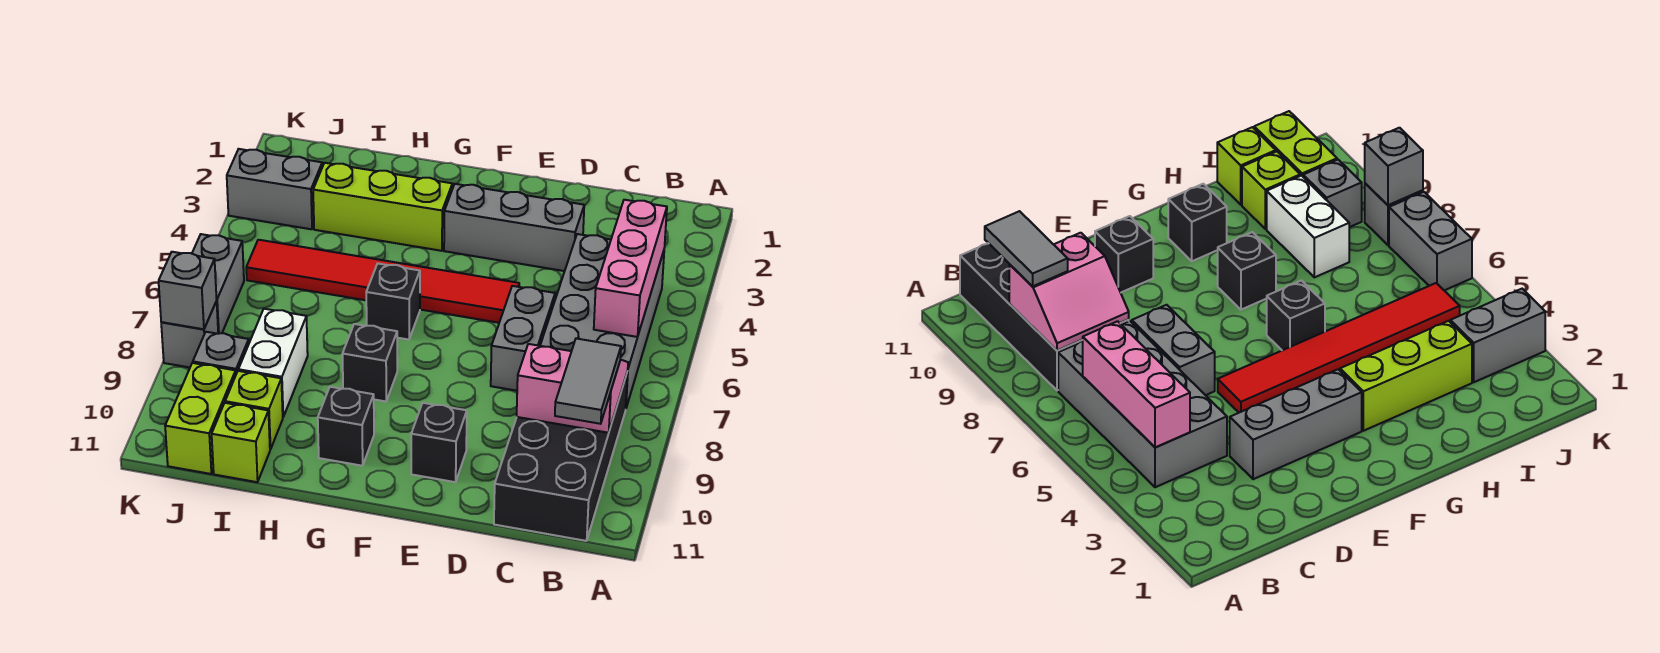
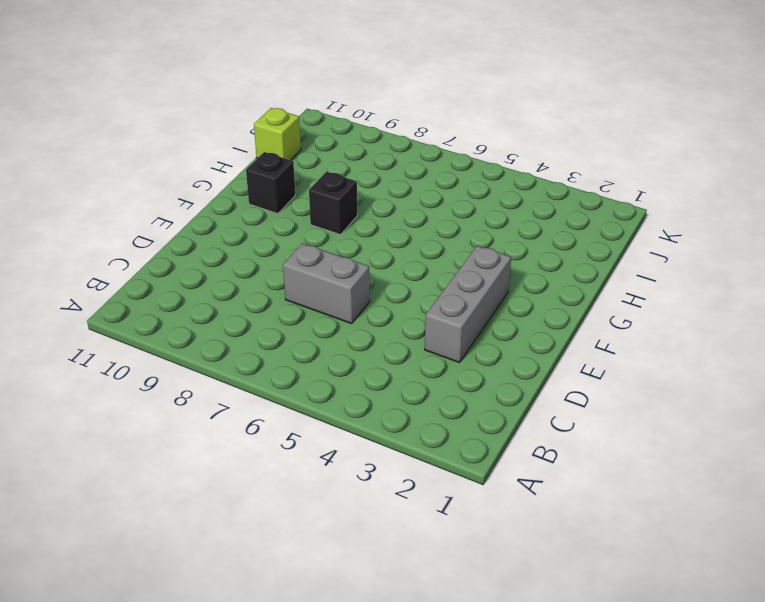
none -> grey 2x4 brick [540,234,664,408]
none -> black 2x4 brick [494,371,628,541]
none -> red 1x6 tile [246,240,519,323]

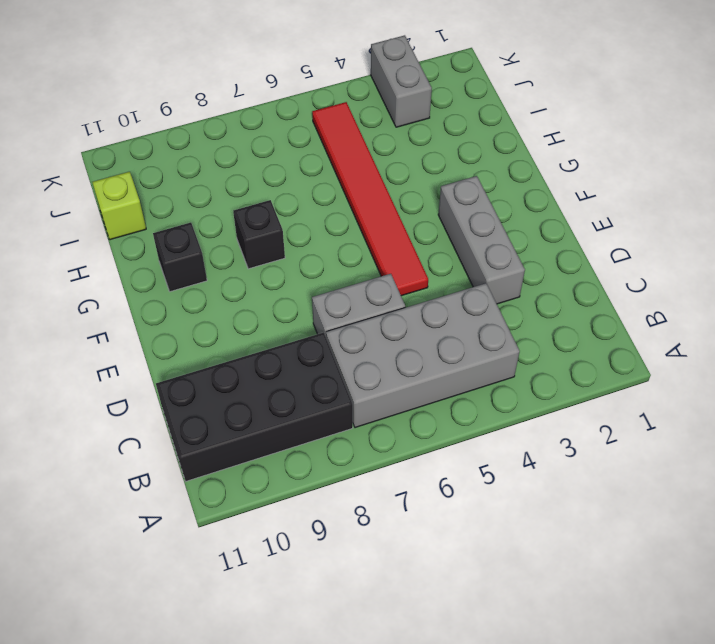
none -> black 1x1 brick [411,403,467,482]
none -> lime 1x3 brick [313,163,452,251]
none -> black 1x1 brick [366,264,420,340]

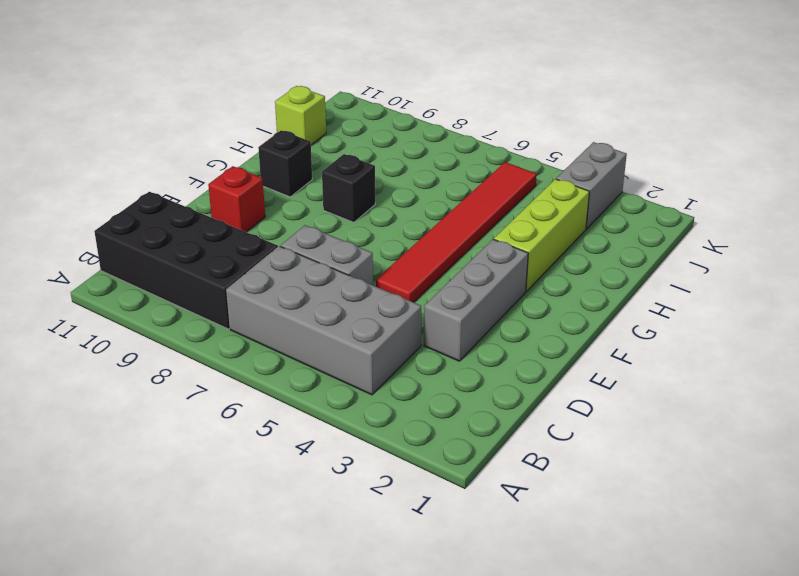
red 1x1 brick [208,166,265,232] -> black 1x1 brick [411,403,467,482]
none -> black 1x1 brick [366,264,420,340]
none -> white 1x2 brick [238,309,308,417]
none -> lime 1x1 brick [225,371,283,449]

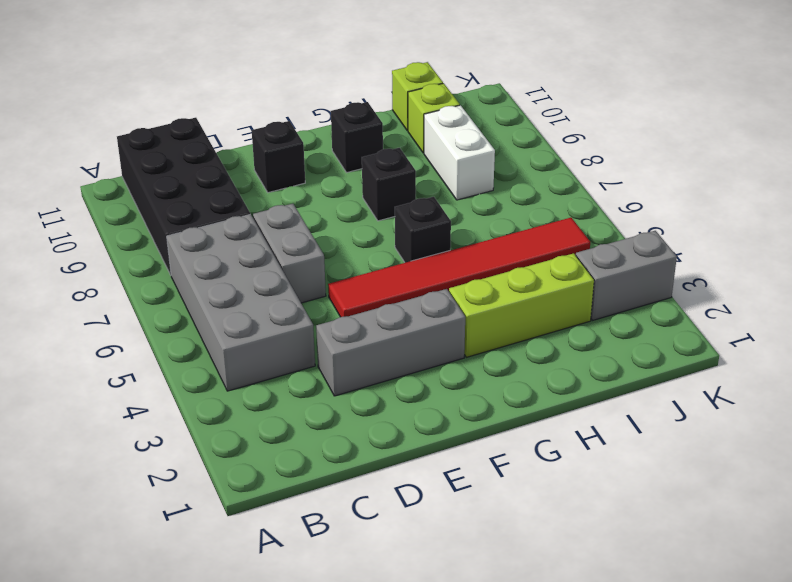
none -> grey 1x1 brick [193,332,249,373]
none -> lime 1x2 brick [165,363,236,474]
none -> grey 1x2 brick [192,234,244,334]

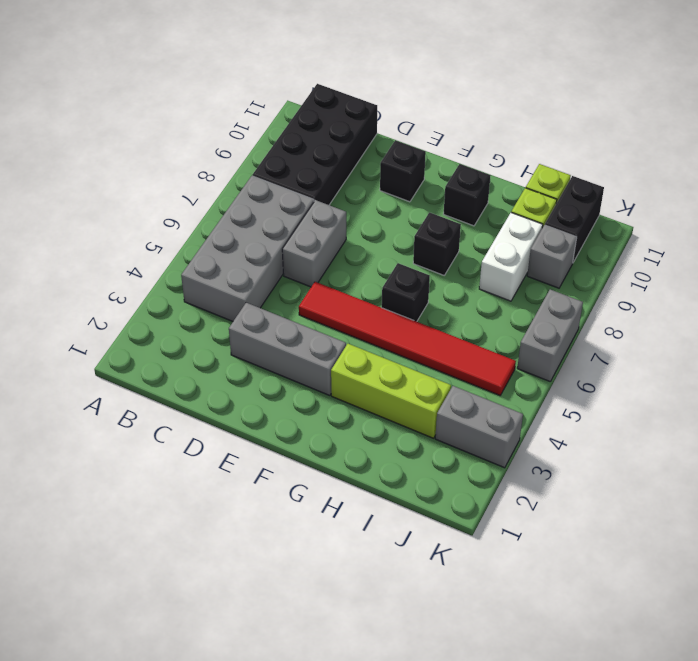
black 1x2 brick [545,176,604,262] -> lime 1x2 brick [165,363,236,474]
none -> grey 1x1 brick [161,301,218,367]
none -> pink 1x3 brick [594,200,667,337]
none -> pink 2x2 slope [517,344,628,433]

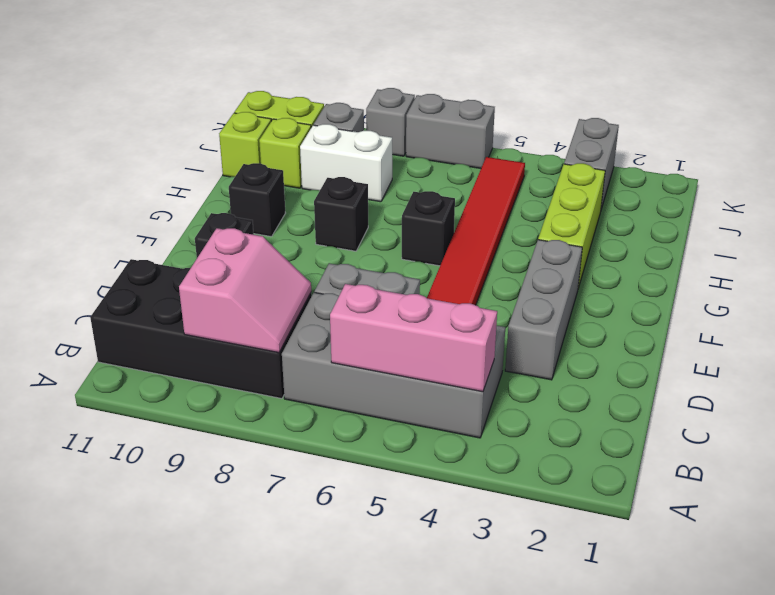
none -> grey 1x1 brick [159,252,217,329]
none -> grey 1x2 tile [555,339,621,424]

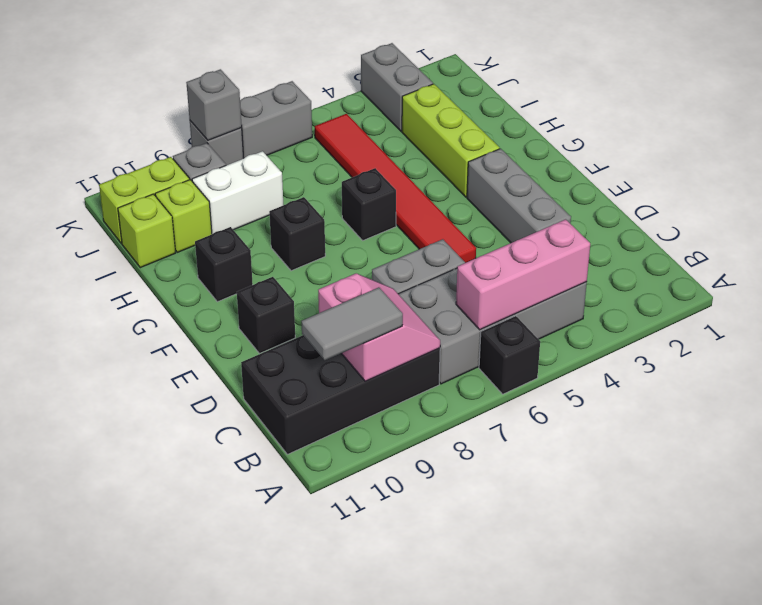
black 1x1 brick [479,316,540,394] -> none

